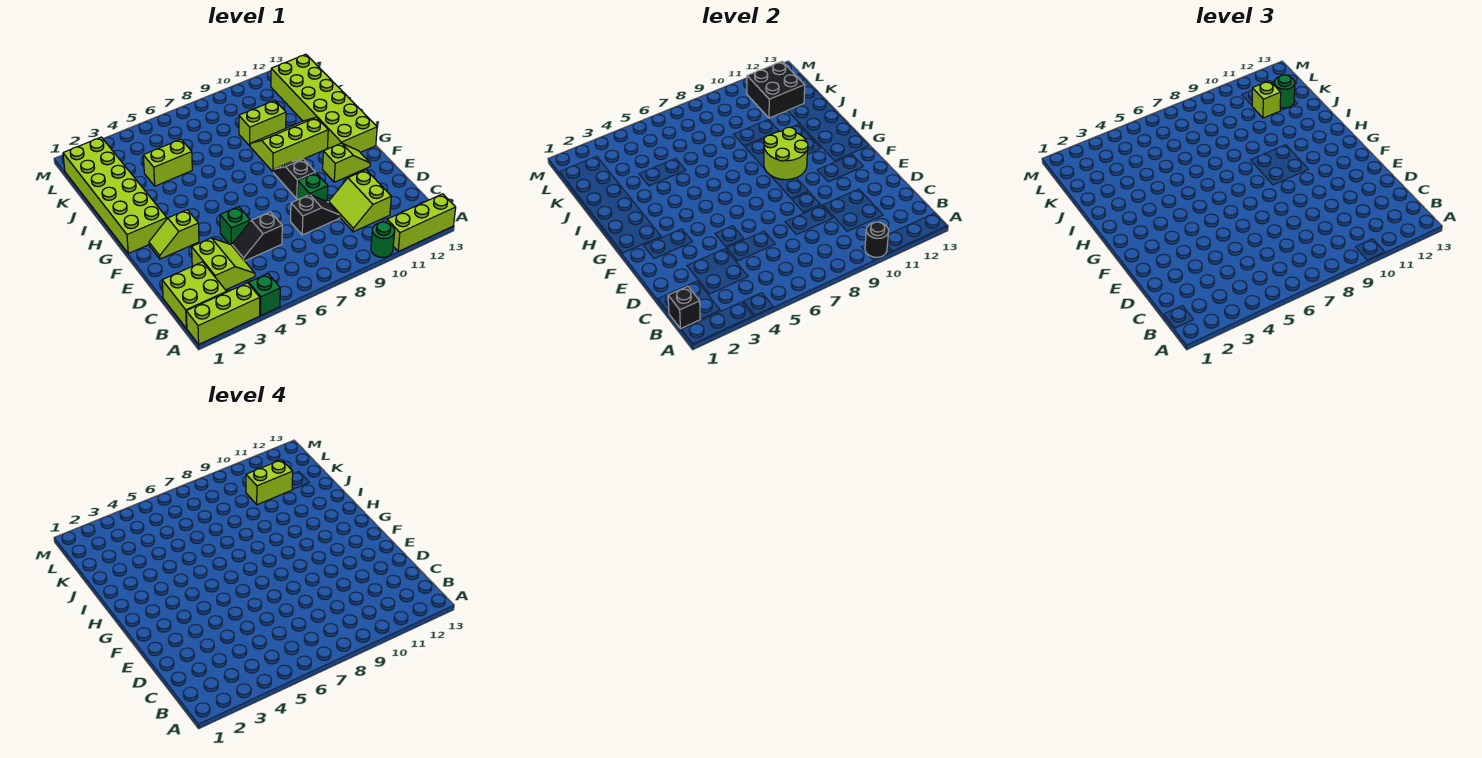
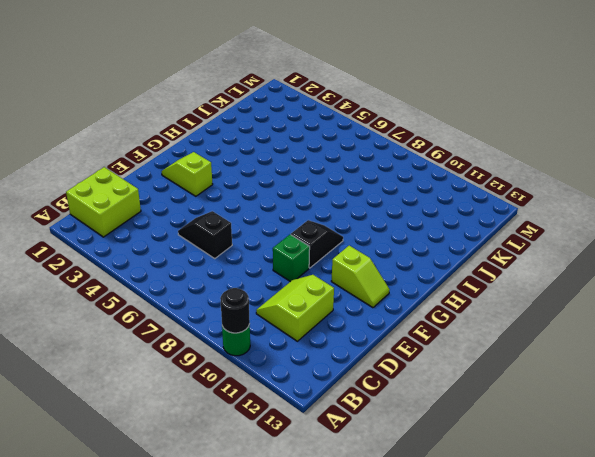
none -> lime 1x3 brick [186,283,260,344]
none -> green 1x1 brick [249,274,280,315]
none -> lime 1x3 brick [387,194,456,251]

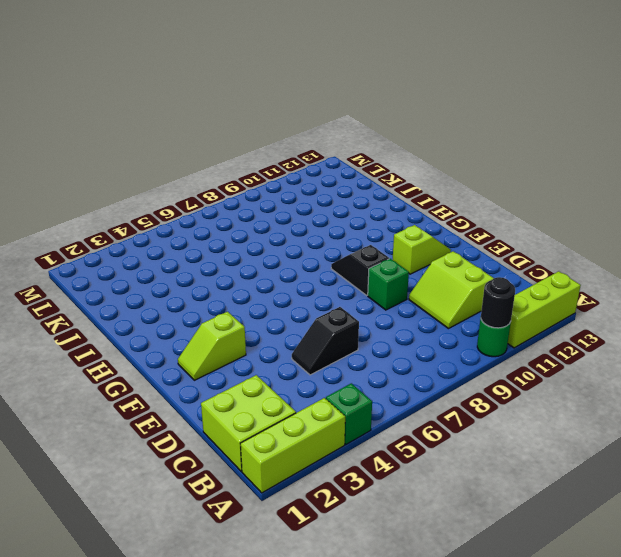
none -> lime 2x2 slope [192,238,255,290]
none -> black 1x2 slope [291,195,340,235]
none -> green 1x1 brick [220,207,250,245]

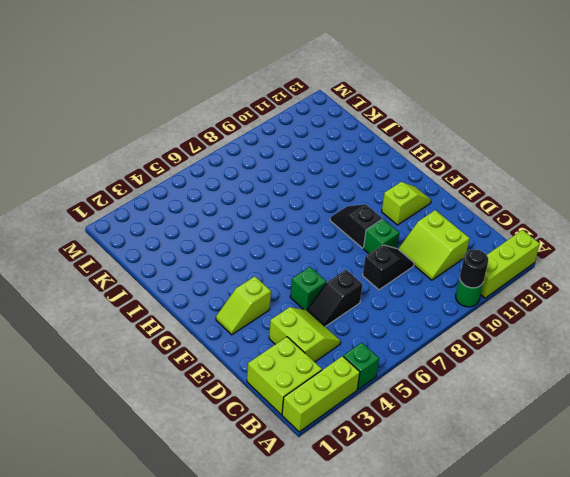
none -> lime 2x6 brick [63,137,167,253]
none -> lime 2x6 brick [271,54,377,152]
none -> lime 2x3 slope [250,117,328,172]

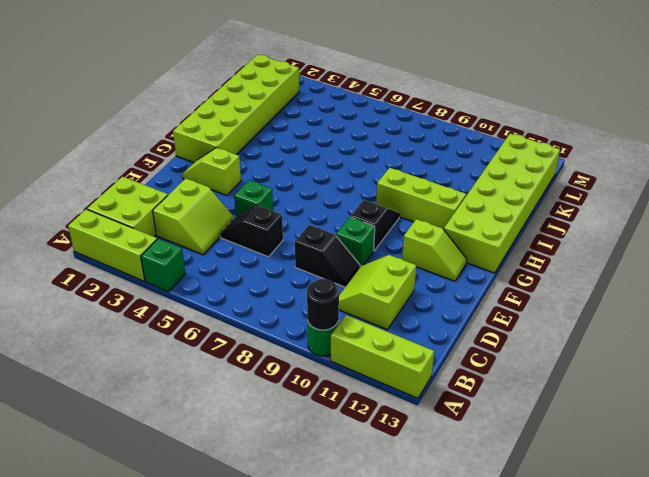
none -> lime 1x2 brick [143,139,192,186]
none -> lime 1x2 brick [239,100,286,146]
none -> black 1x1 brick [668,286,700,329]

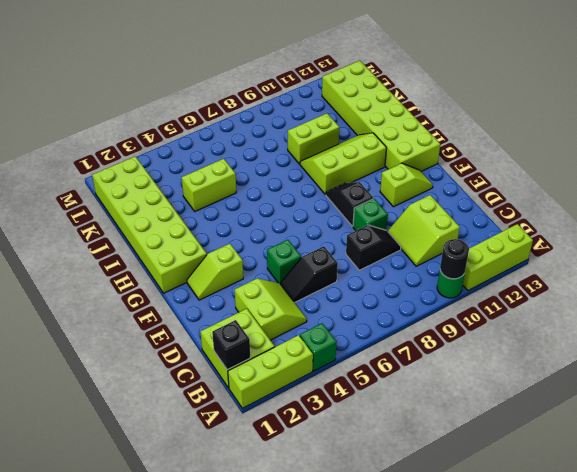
none -> lime 2x2 round brick [764,127,808,180]
none -> black 2x2 brick [747,62,805,118]
none -> lime 1x1 brick [1252,81,1281,118]

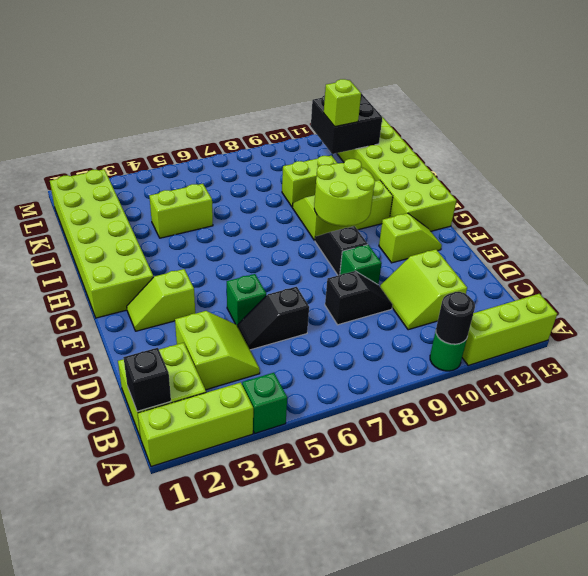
none -> green 1x1 round brick [1274,75,1295,108]
none -> lime 1x2 brick [246,460,293,505]

